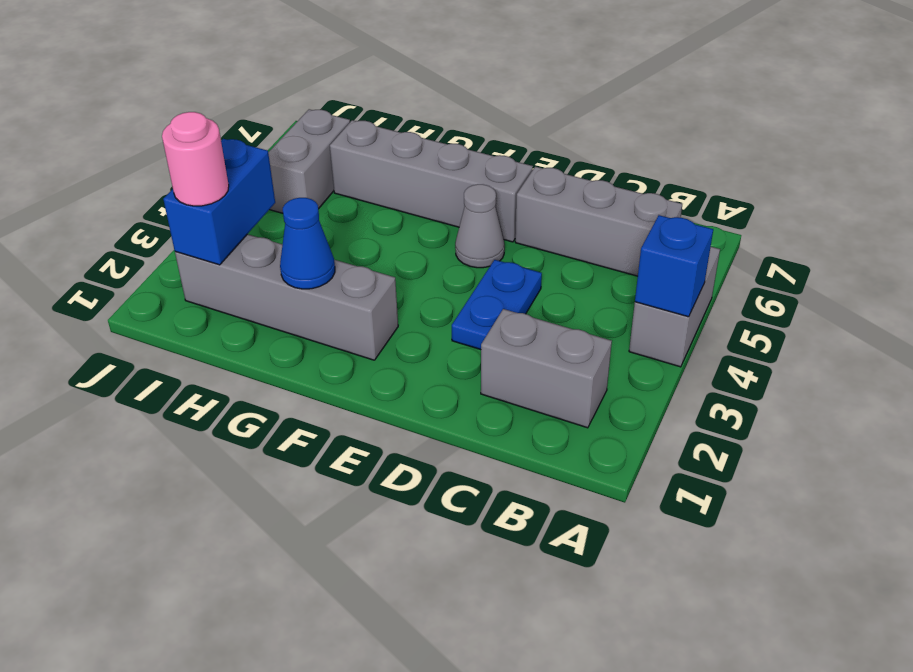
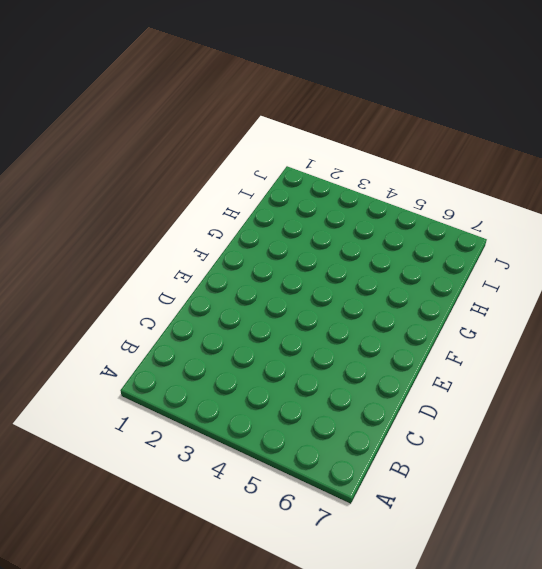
none -> grey 1x2 brick [629,247,720,367]
none -> grey 1x2 brick [481,309,612,428]
none -> grey 1x3 brick [515,167,682,276]

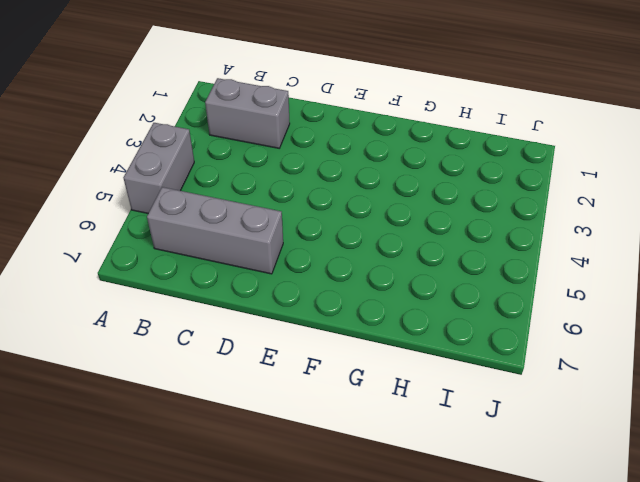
none -> blue 1x2 plate [452,260,542,350]
none -> grey 1x1 cone [455,184,505,268]
none -> grey 1x4 brick [330,120,533,242]

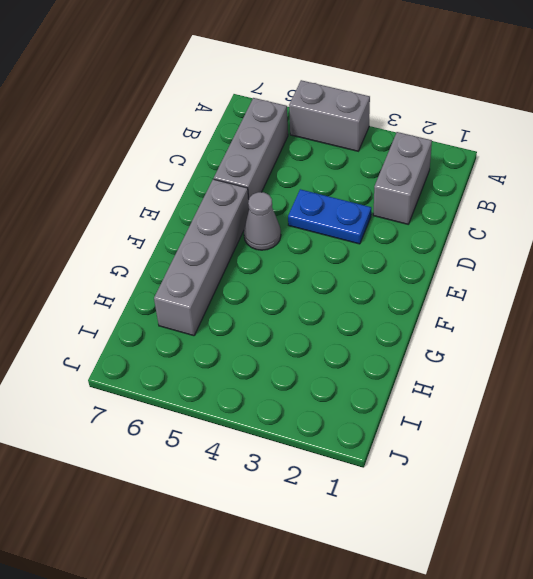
none -> grey 1x4 brick [175,234,398,360]
none -> grey 1x2 brick [268,109,350,213]
none -> blue 1x1 brick [635,215,713,317]

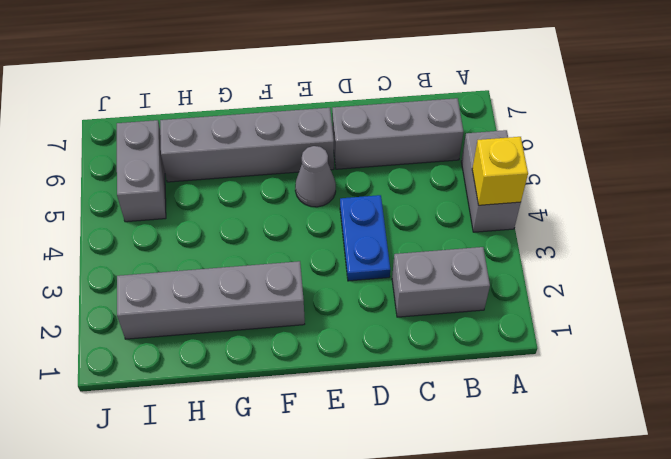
yellow 1x1 brick [472,137,528,205] -> blue 1x1 brick [635,215,713,317]
none -> blue 1x1 cone [280,198,335,289]
none -> blue 1x2 brick [163,139,275,265]
none -> pink 1x1 round brick [162,112,229,206]

